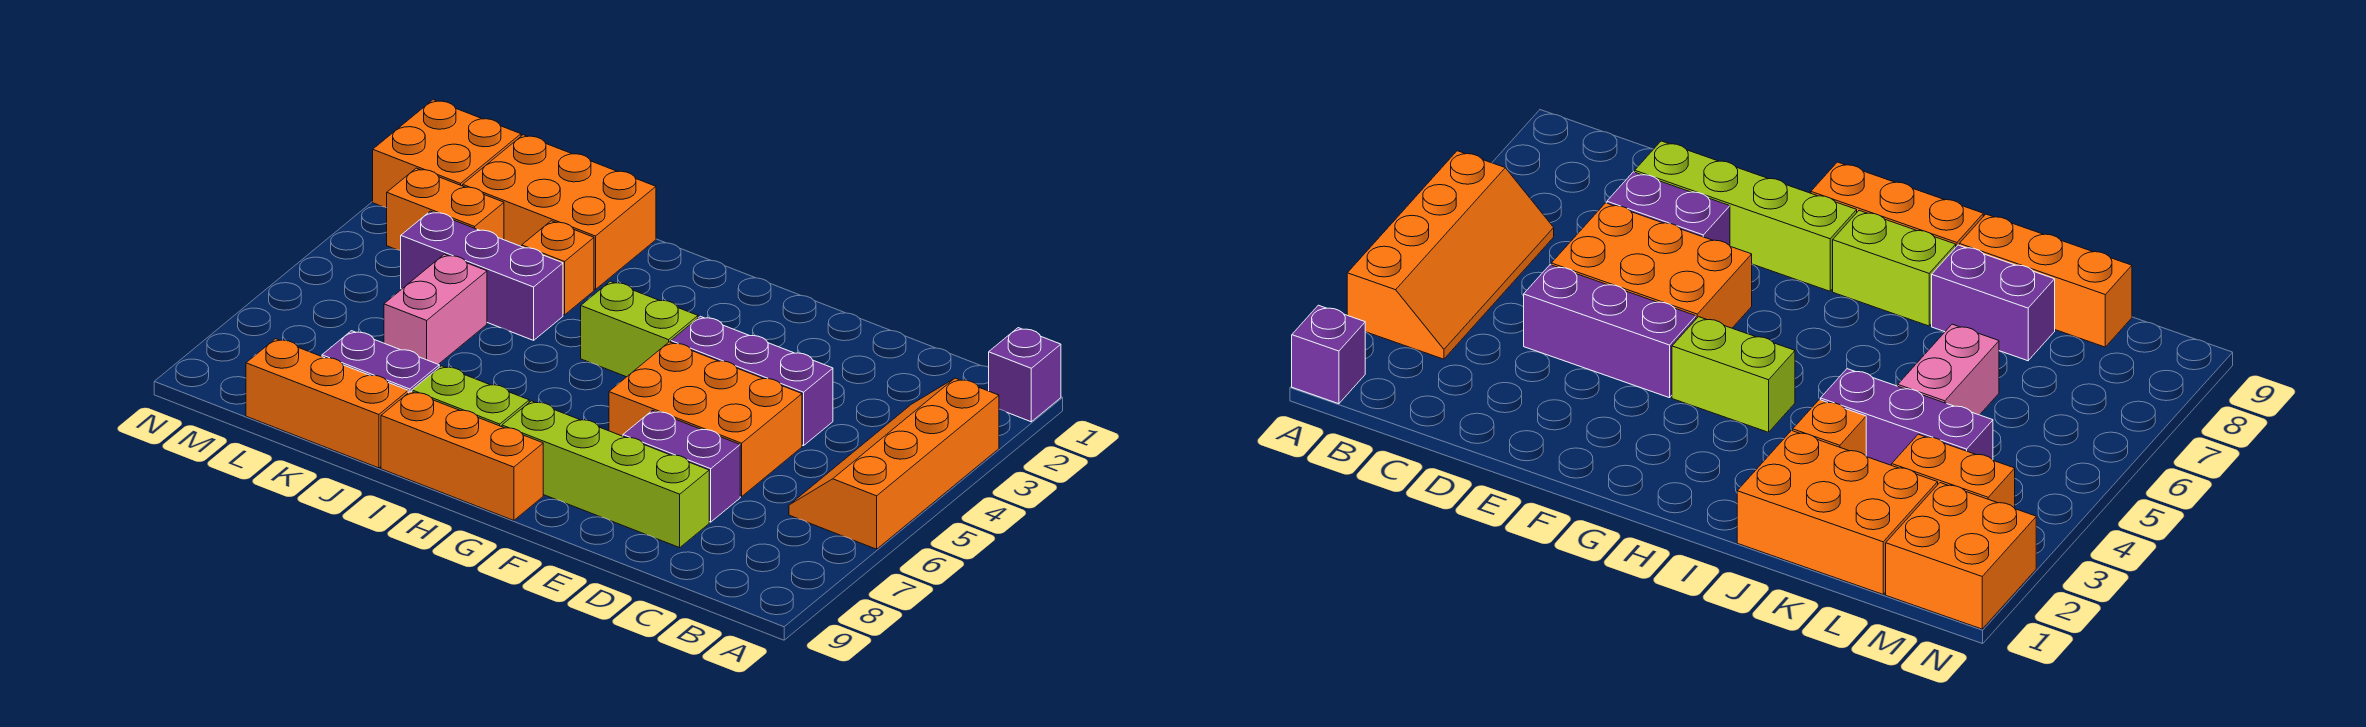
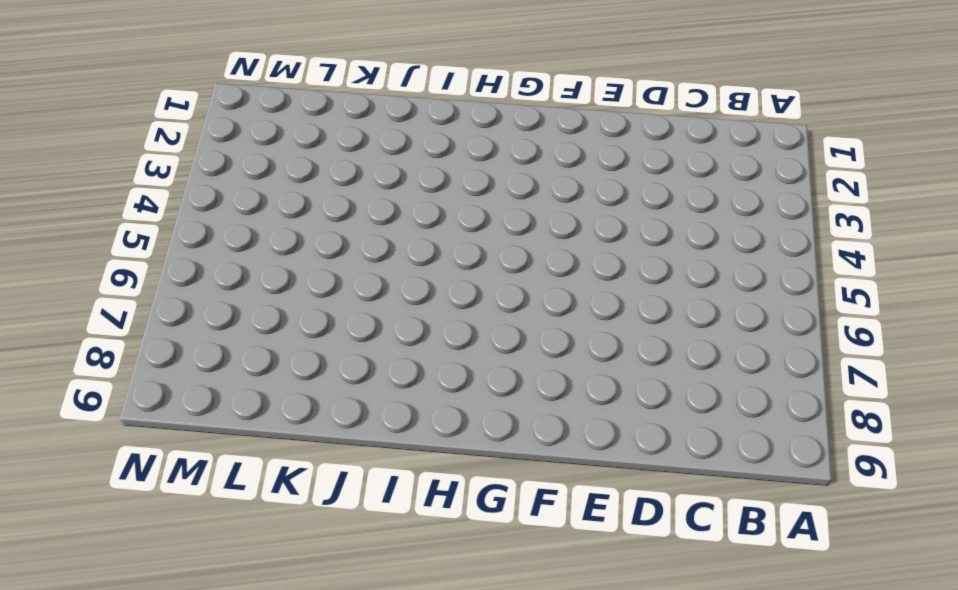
none -> purple 1x1 brick [989,328,1061,422]
none -> orange 2x4 slope [789,378,999,549]
none -> purple 1x3 brick [671,316,833,446]

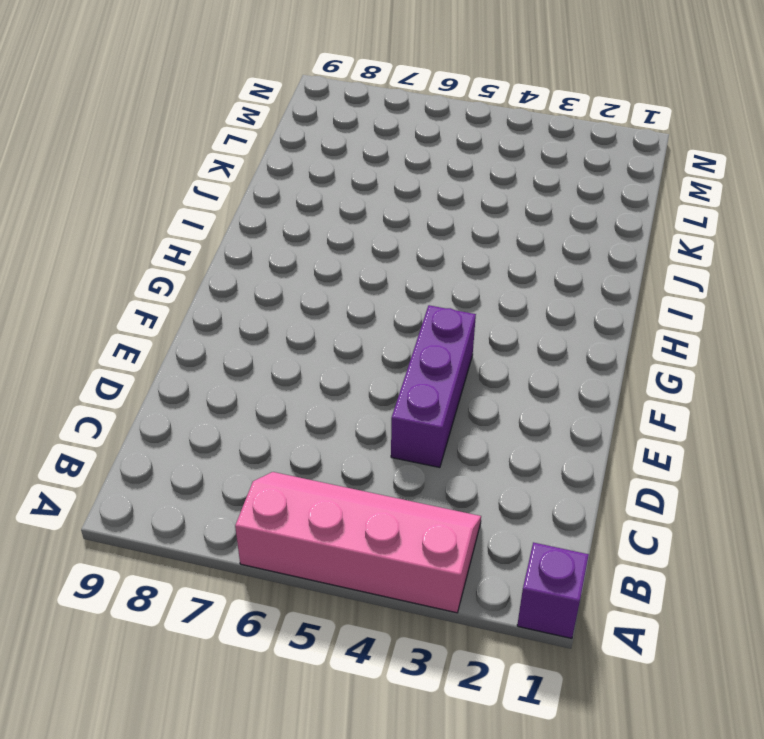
pink 2x4 slope [235,472,481,613] -> orange 2x4 slope [789,378,999,549]
none -> orange 2x3 brick [609,342,802,497]
none -> purple 1x2 brick [623,411,740,522]
none -> lime 1x4 brick [502,401,709,548]

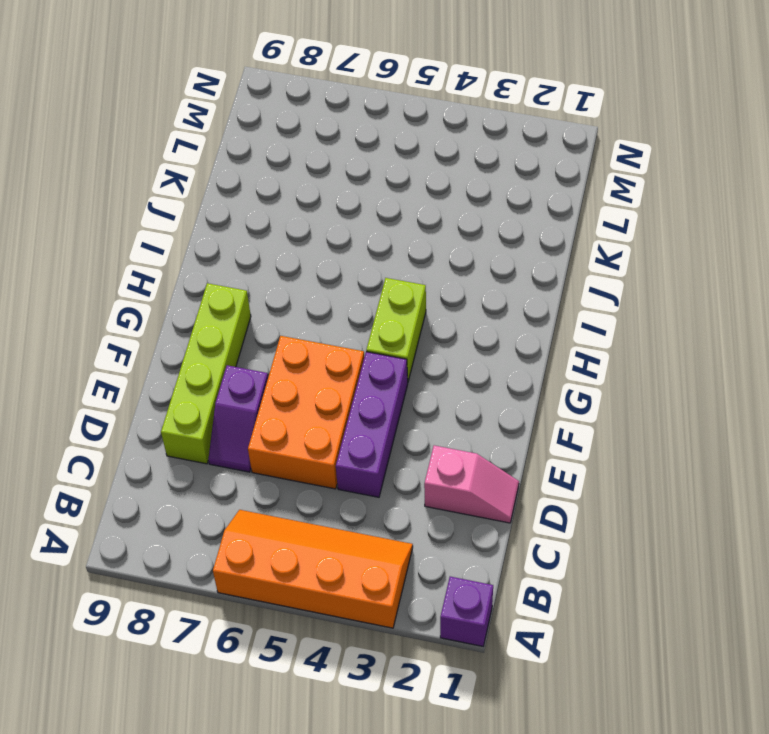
pink 1x2 slope [424,445,519,523] -> none
purple 1x2 slope [208,365,268,472] -> purple 1x2 brick [623,411,740,522]
none -> orange 1x3 brick [381,391,543,521]
none -> lime 1x2 brick [412,366,529,427]
none -> orange 2x3 brick [463,135,656,289]

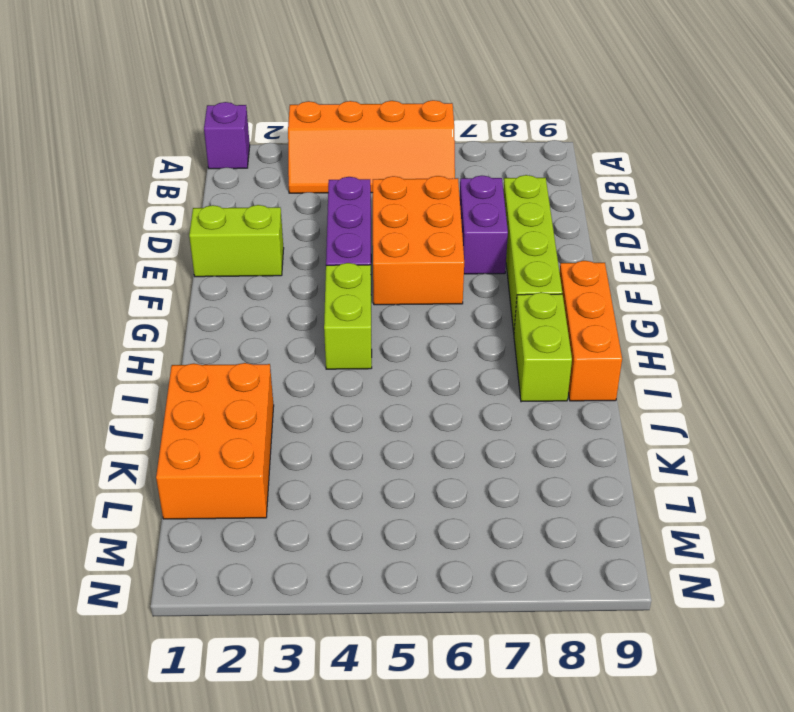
lime 1x2 brick [189,205,284,277] -> none
none -> orange 1x1 brick [522,221,594,315]
none -> purple 1x3 brick [401,211,563,340]
none -> purple 1x2 brick [322,331,439,393]

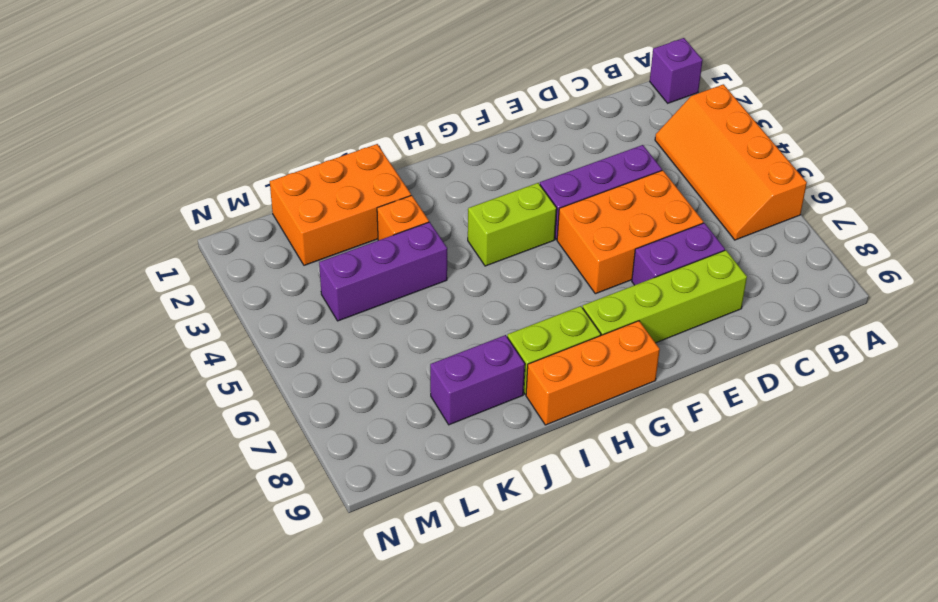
none -> orange 1x3 brick [246,339,408,468]
none -> pink 1x2 brick [384,254,487,364]
none -> orange 1x2 brick [387,168,504,251]

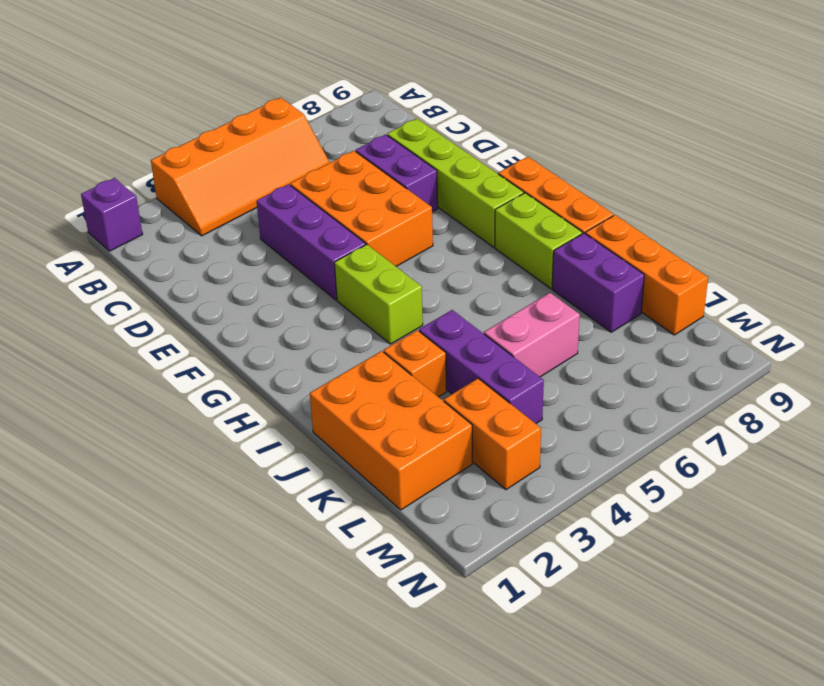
none -> orange 2x2 brick [373,100,521,208]

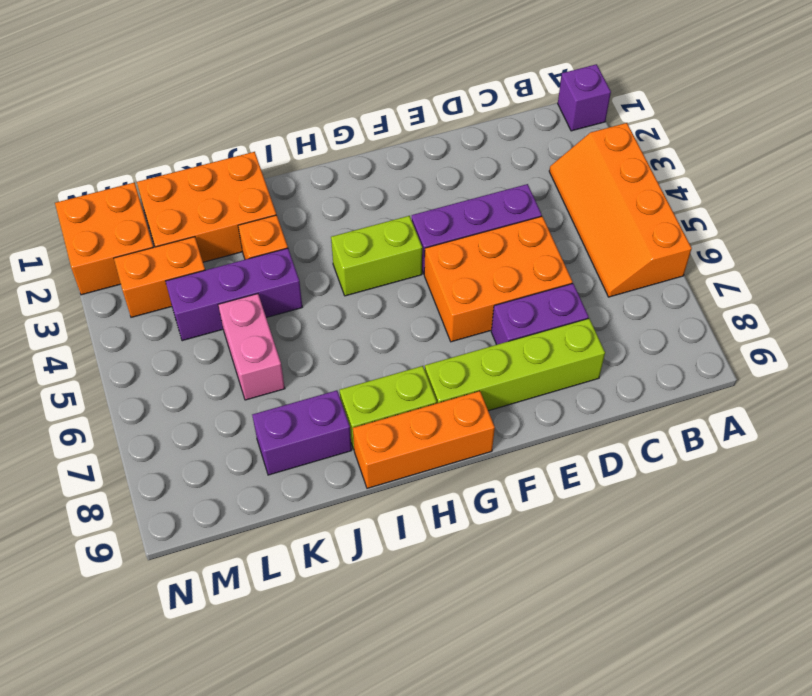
none -> orange 1x3 brick [246,339,408,468]

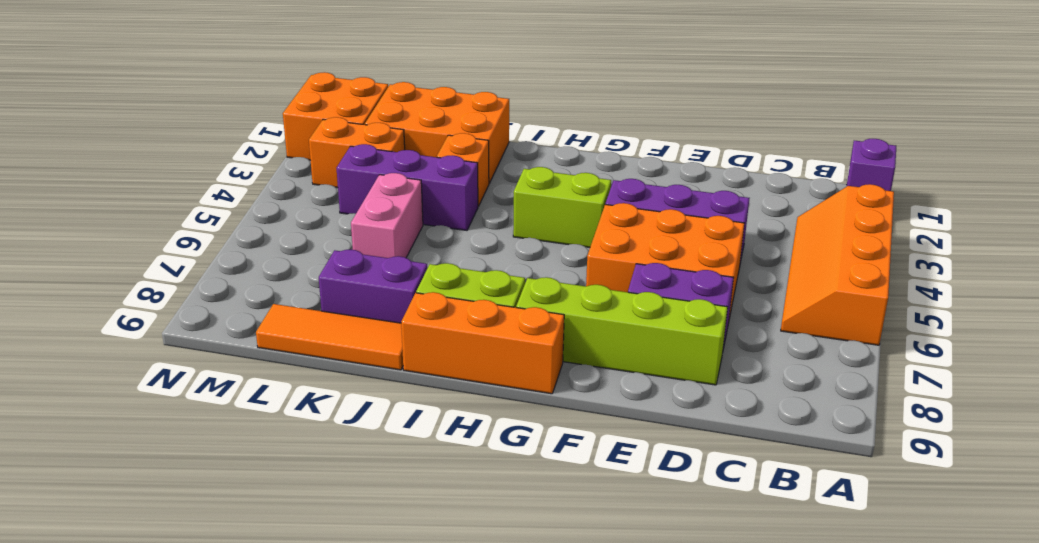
orange 1x3 tile [256,304,403,370] -> orange 1x3 brick [246,339,408,468]

